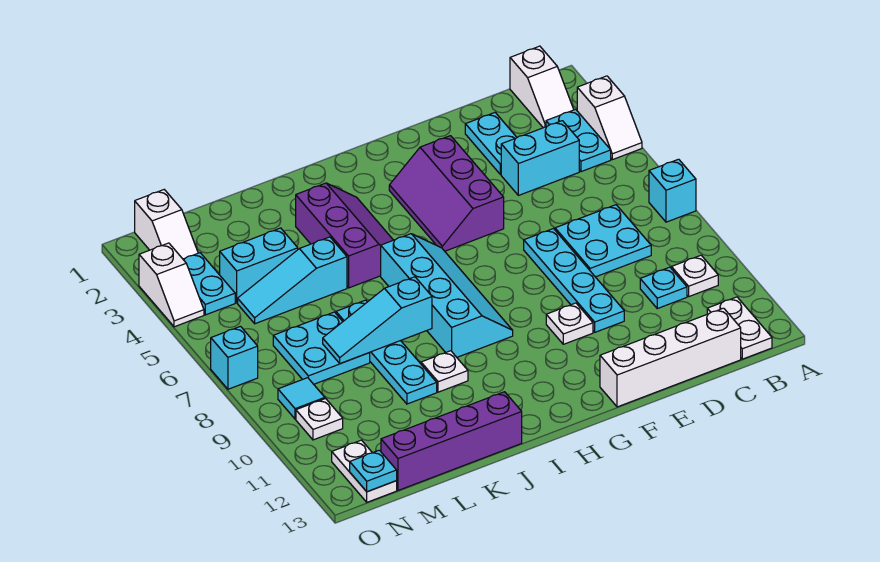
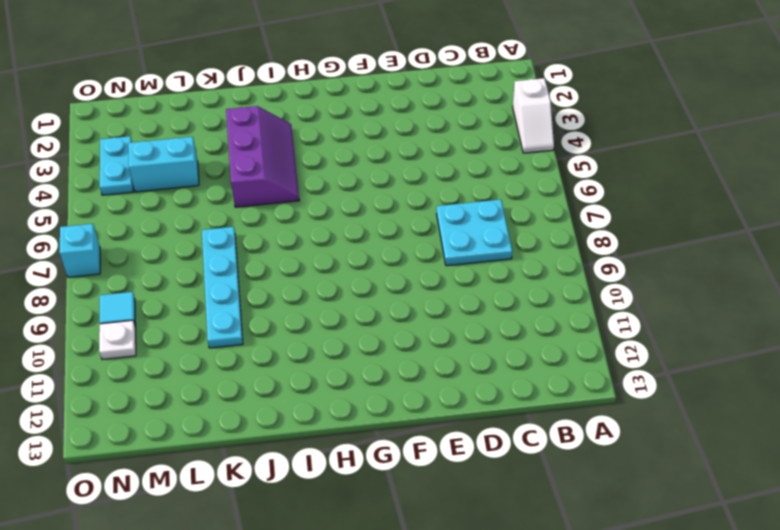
none -> cyan 1x1 brick [649,159,696,222]
none -> white 1x2 slope [510,46,574,128]
none -> cyan 1x2 plate [546,109,611,172]
none -> white 1x1 plate [671,255,718,296]

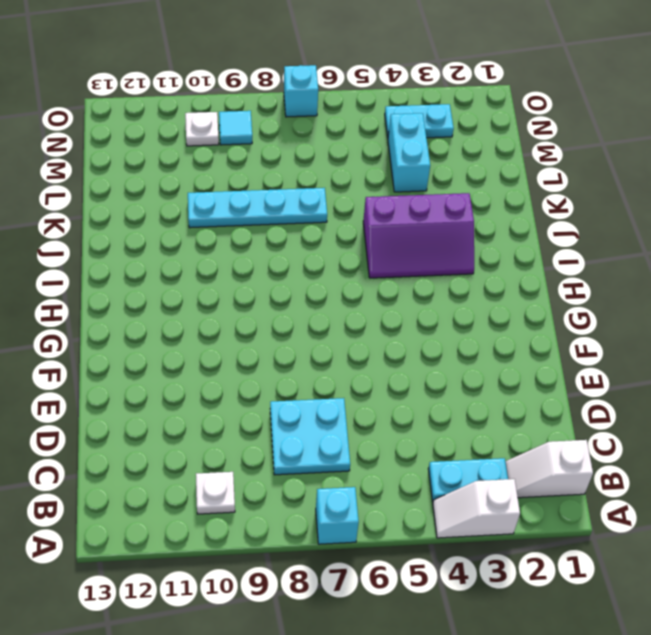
none -> white 1x2 plate [707,297,772,359]
none -> cyan 1x2 brick [501,121,579,195]
none -> cyan 1x1 plate [640,267,687,309]
none -> white 1x4 brick [600,308,741,407]

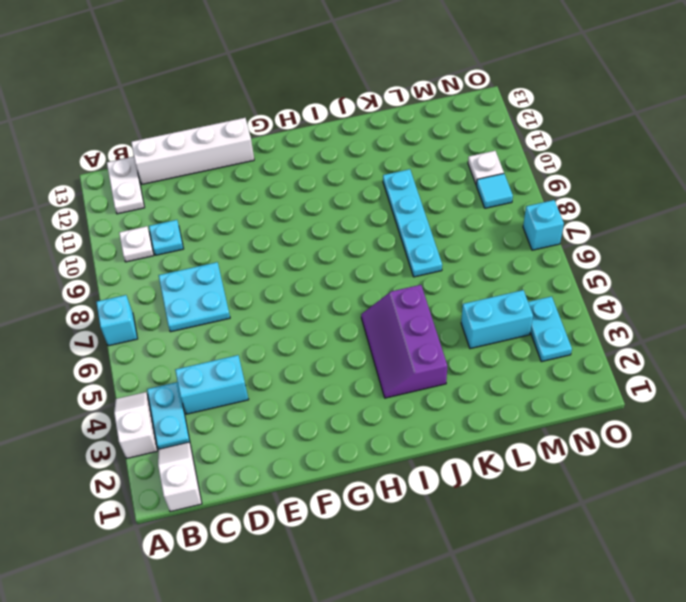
none -> cyan 1x2 plate [465,113,517,175]
none -> cyan 1x4 plate [524,229,624,332]
none -> purple 2x3 slope [389,136,504,251]
none -> white 1x1 plate [546,303,593,344]

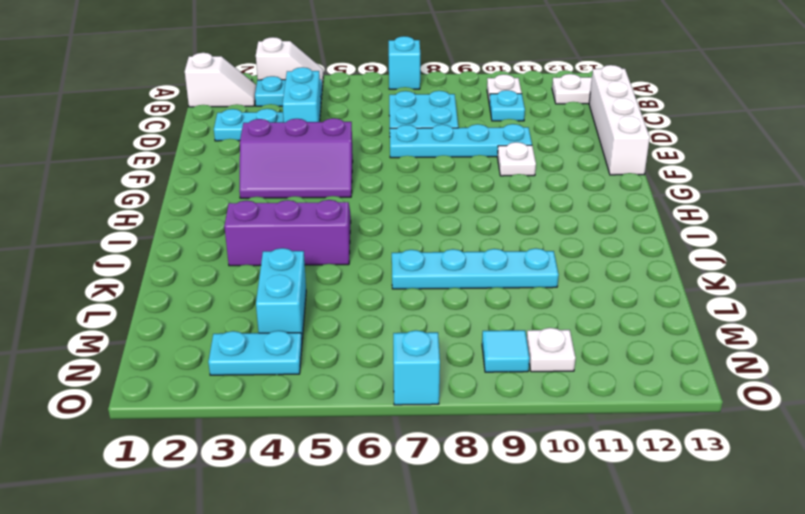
none -> cyan 2x4 slope [381,234,513,357]
none -> white 1x1 plate [421,351,468,392]
none -> purple 1x4 brick [381,392,522,490]
none -> cyan 1x3 slope [238,237,347,324]

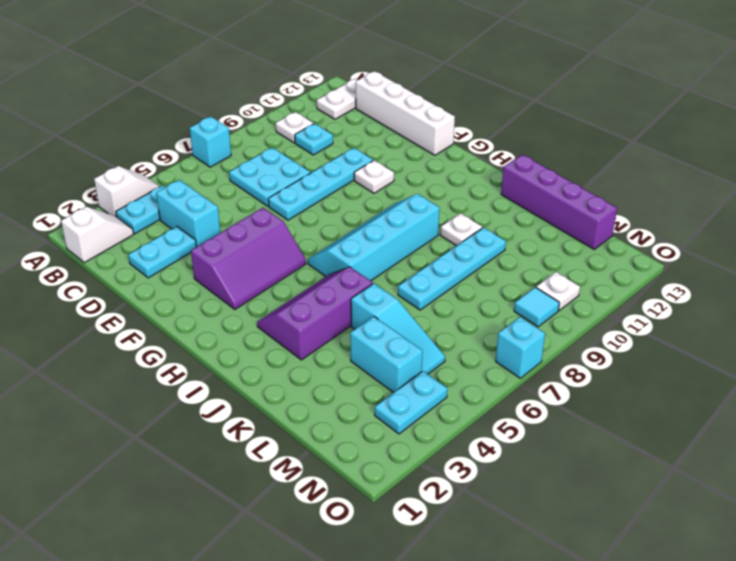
none -> cyan 2x2 plate [273,312,370,384]
none -> white 1x2 slope [135,190,198,259]
none -> white 1x2 plate [332,440,397,502]
none -> white 1x2 slope [139,243,204,327]

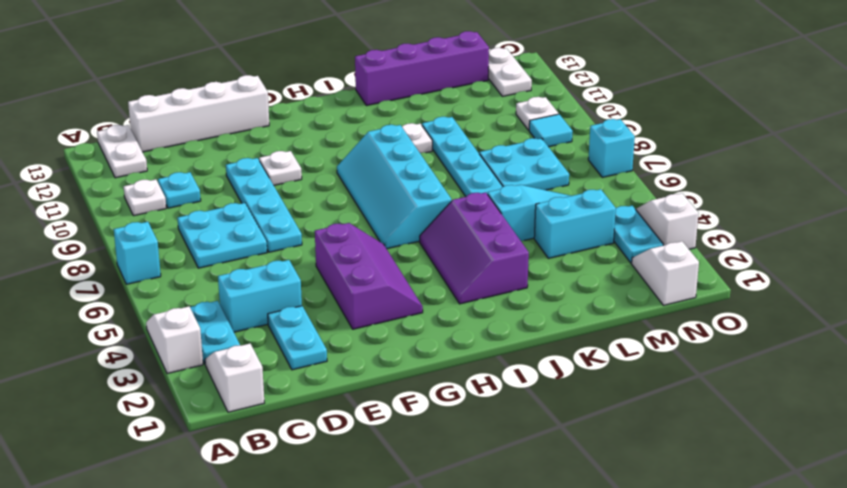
none -> cyan 1x3 slope [323,277,432,364]
none -> cyan 1x1 plate [350,450,397,492]

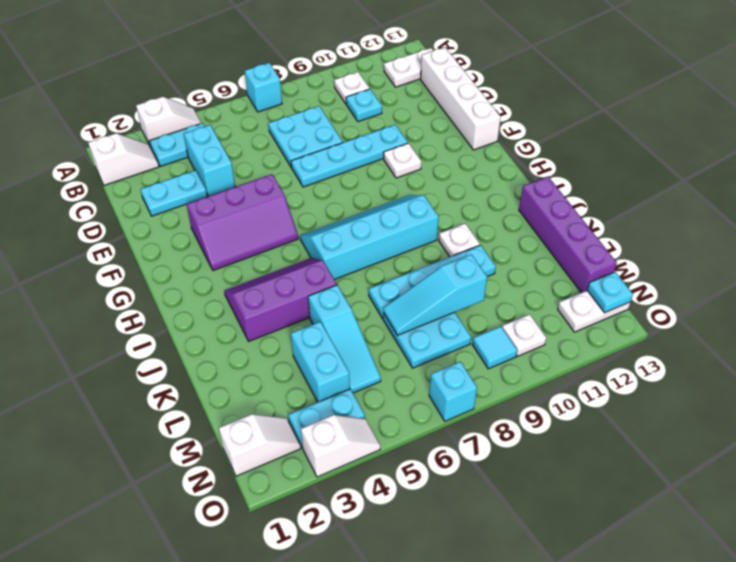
cyan 1x3 slope [383,254,487,335] -> cyan 1x3 slope turned to [323,277,432,364]

